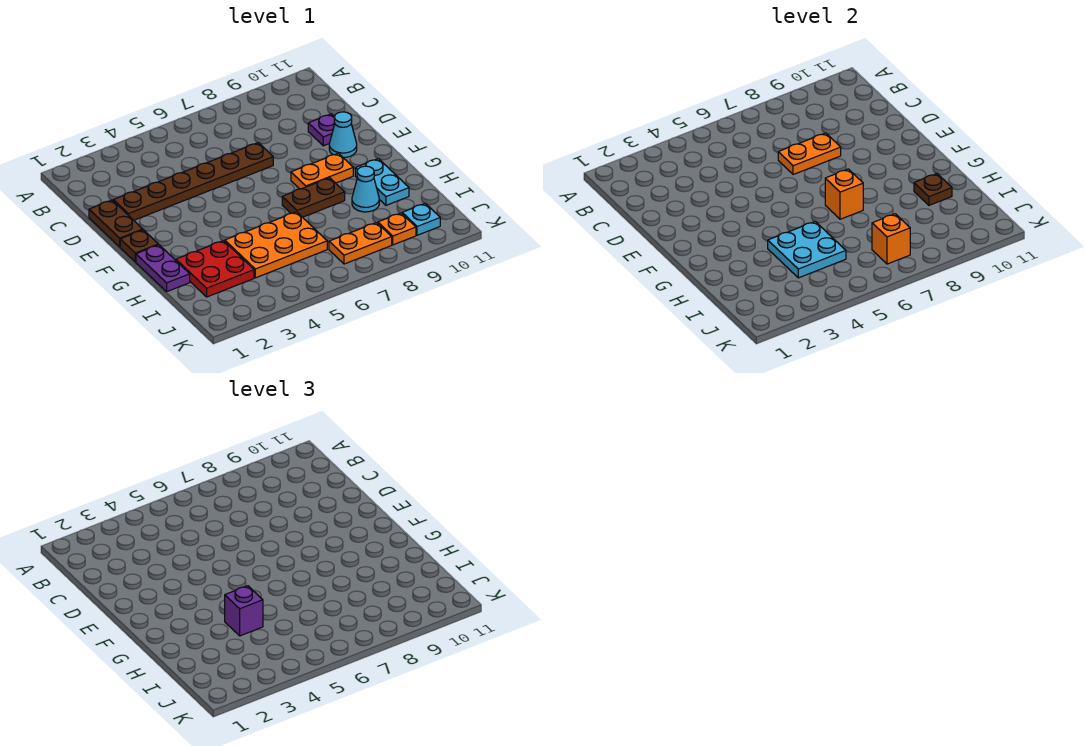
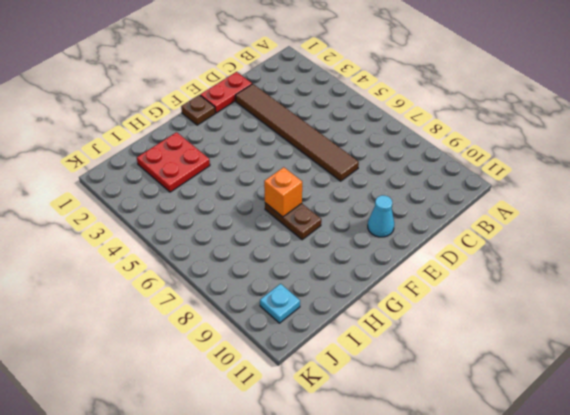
red 1x2 plate [200,72,252,113] -> brown 1x2 plate [89,200,143,247]
brown 1x6 tile [235,84,359,181] -> brown 1x6 plate [113,143,273,220]
none -> purple 1x1 plate [308,114,335,146]
none -> orange 1x2 plate [291,153,353,189]
none -> purple 1x2 plate [136,245,190,292]

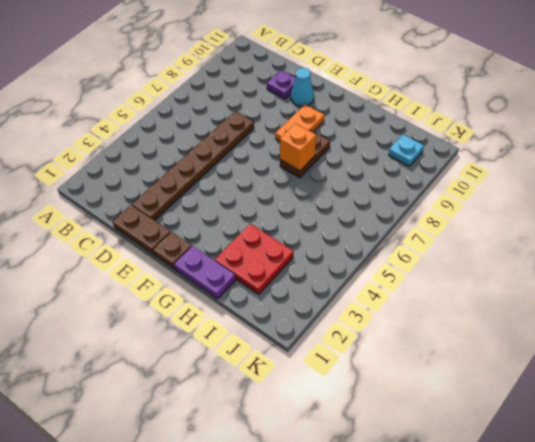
none -> cyan 1x2 plate [355,159,409,205]
none -> orange 2x3 plate [225,212,327,278]
none -> cyan 1x1 cone [352,166,379,212]

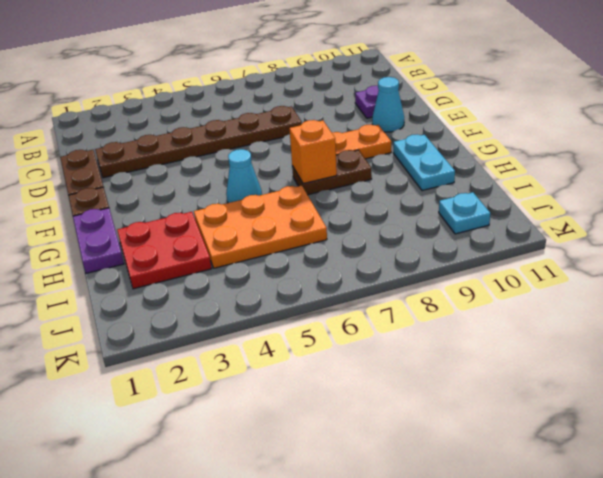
cyan 1x1 cone [226,149,262,203] -> cyan 1x1 cone moved to [352,166,379,212]
none -> orange 1x2 plate [329,223,392,264]
none -> orange 1x1 plate [378,213,416,245]
none -> orange 1x2 plate [778,133,841,175]

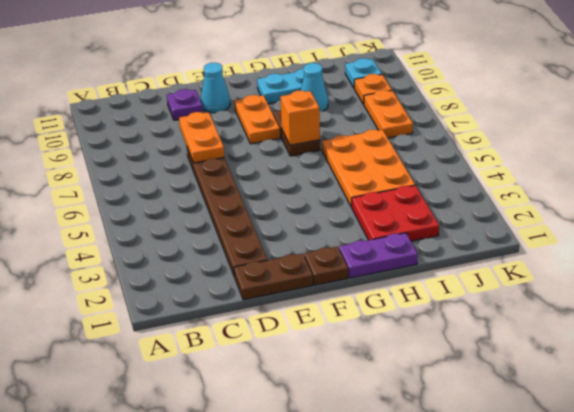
none -> cyan 2x2 plate [768,221,846,278]
none -> brown 1x1 plate [914,174,952,205]
none -> orange 1x1 brick [872,214,910,264]

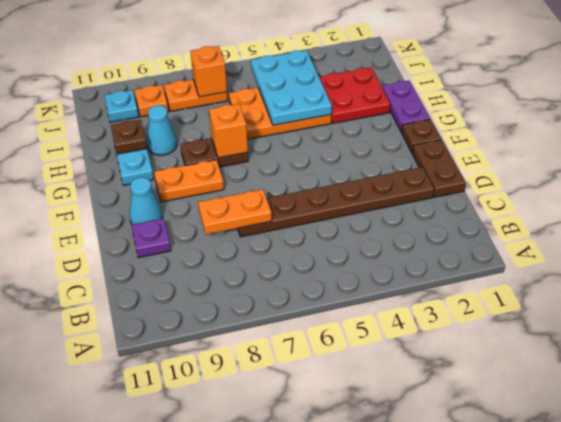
cyan 2x3 plate [251,50,332,125] -> cyan 2x2 plate [768,221,846,278]
none -> purple 1x1 brick [225,586,263,636]

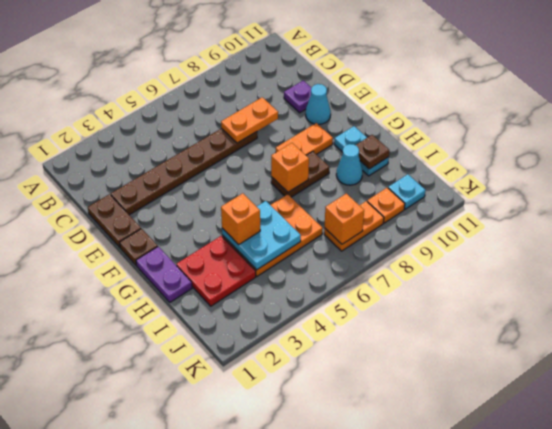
orange 1x1 brick [221,193,260,245] -> purple 1x1 brick [225,586,263,636]

